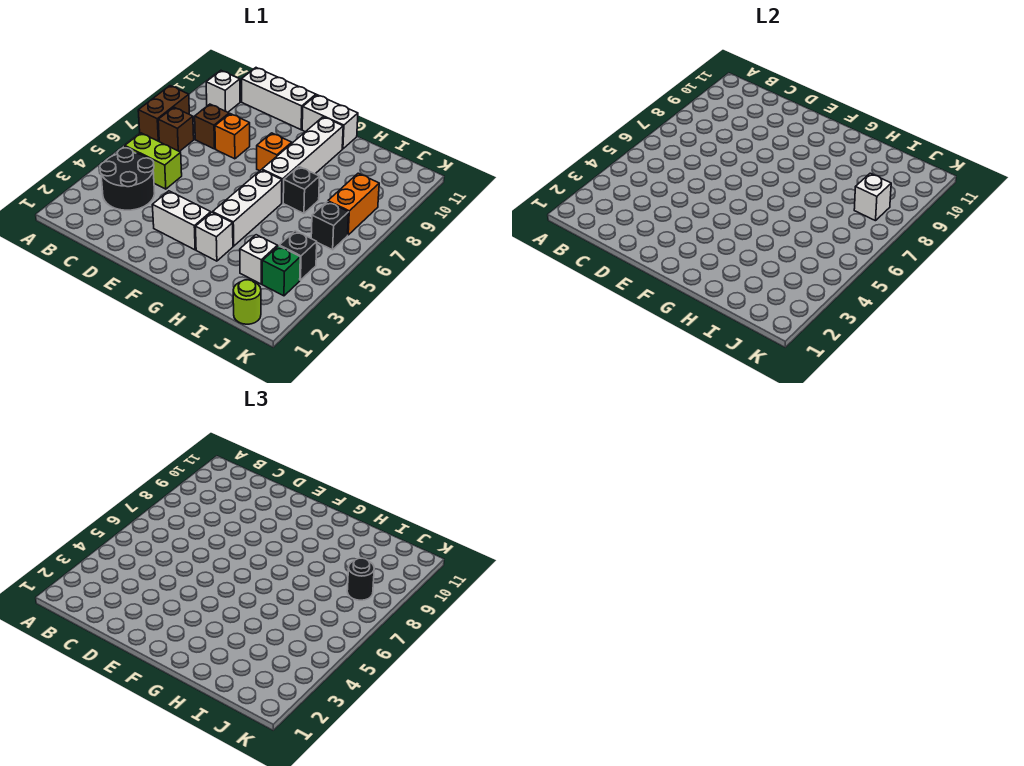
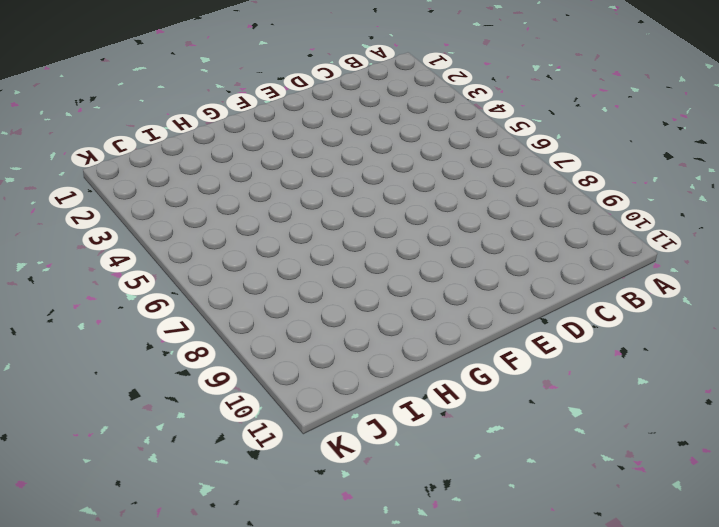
none -> brown 1x2 brick [138,86,189,141]
none -> black 2x2 round brick [100,148,155,210]
none -> lime 1x2 brick [125,133,182,189]

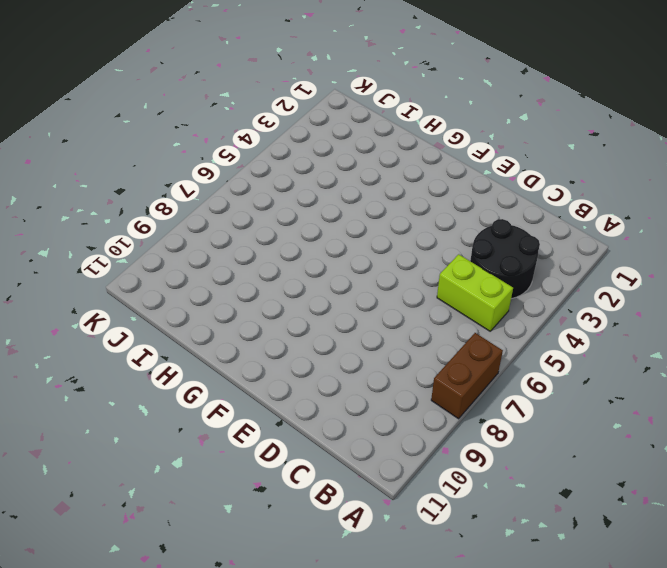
none -> brown 1x1 brick [158,107,194,152]
none -> white 1x1 brick [206,71,240,112]
none -> brown 1x1 brick [195,104,229,149]

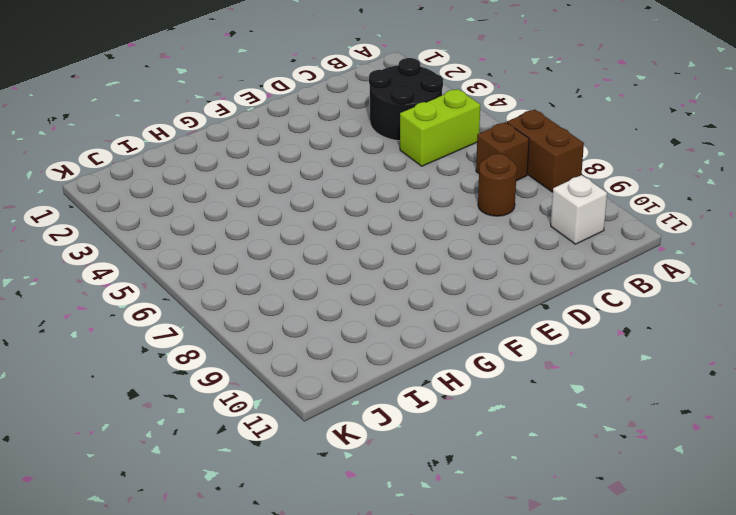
brown 1x1 round brick [478,154,517,216] -> brown 1x1 brick [195,104,229,149]
none -> white 1x3 brick [242,68,316,130]
none -> orange 1x1 brick [215,114,250,159]
none -> white 1x2 brick [152,191,211,250]

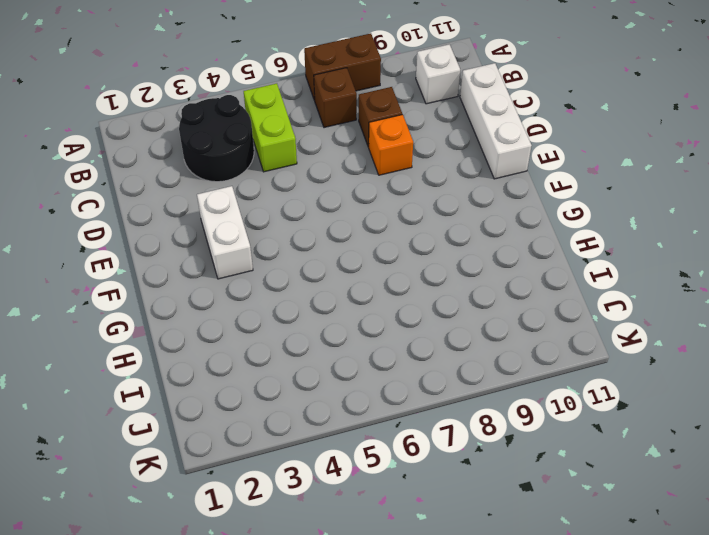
none -> orange 1x1 brick [257,133,292,171]
none -> white 1x2 brick [302,95,358,149]
none -> white 1x1 brick [196,212,233,261]

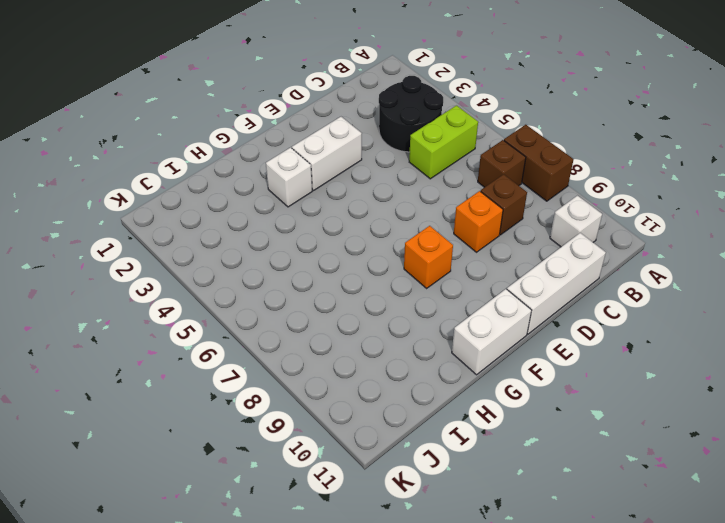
none -> white 1x3 brick [213,170,282,246]
none -> white 1x4 brick [262,117,343,203]
none -> black 1x1 brick [283,166,320,213]

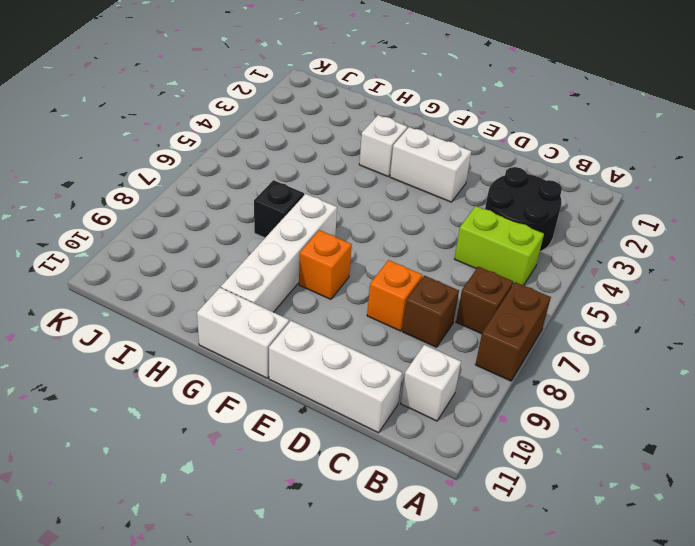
none -> white 1x3 brick [213,170,282,246]
none -> white 1x1 brick [240,235,277,284]
none -> lime 1x1 round brick [233,280,261,324]

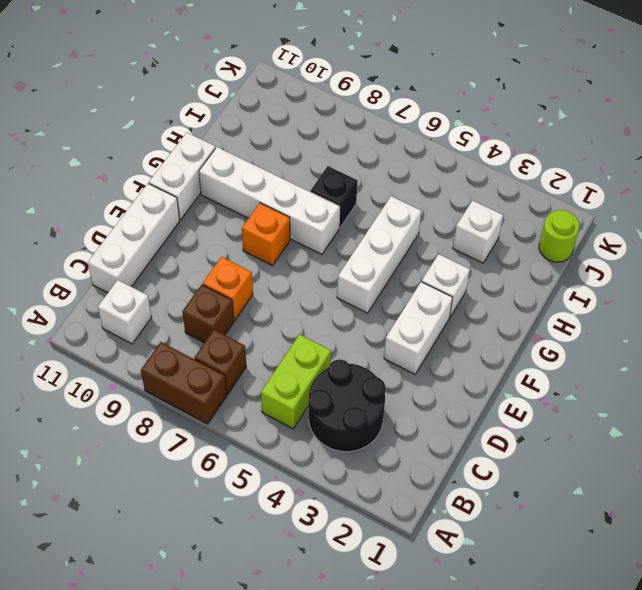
white 1x3 brick [337,196,421,313] -> white 1x3 brick turned to [213,170,282,246]
none -> green 1x1 brick [262,246,300,296]
none -> black 1x1 brick [279,231,317,280]
none -> black 1x1 brick [311,202,349,250]

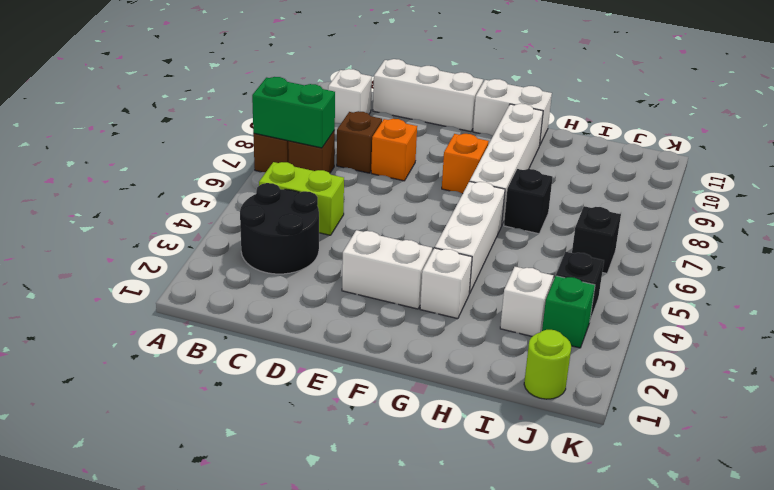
green 1x2 brick [252,77,335,148] -> none
none -> orange 1x2 brick [328,173,379,235]
none -> white 1x1 brick [854,173,891,221]
none -> black 1x1 round brick [347,558,374,600]

